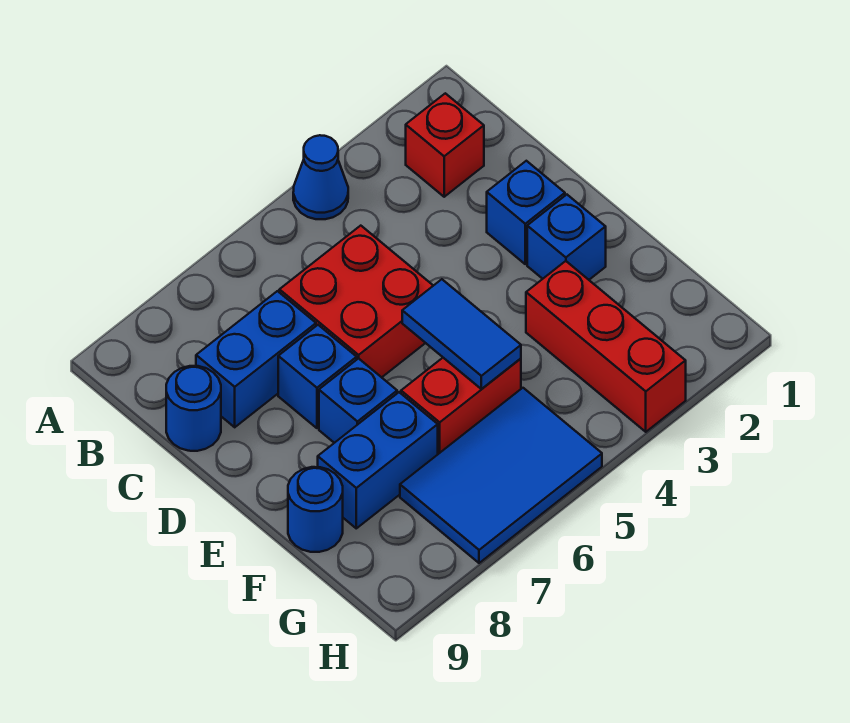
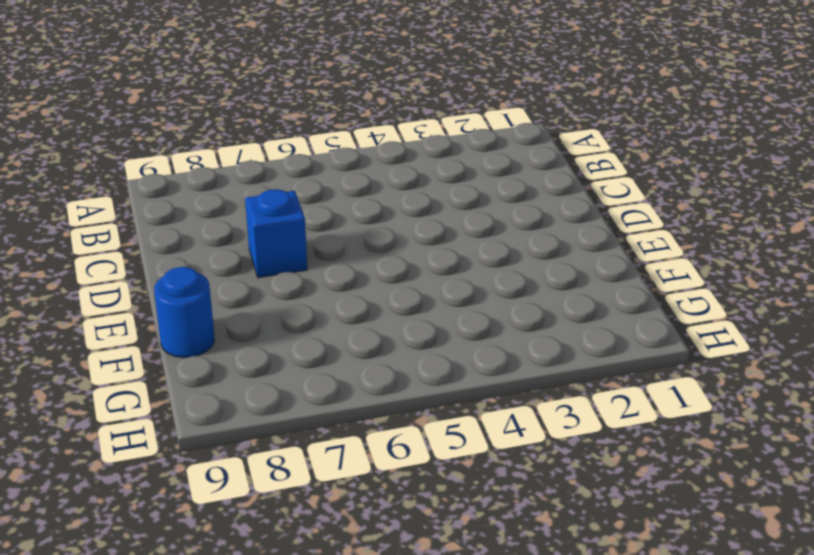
none -> blue 1x1 cone [293,135,348,219]
none -> red 1x1 brick [406,93,484,197]
none -> red 2x2 brick [279,226,433,377]

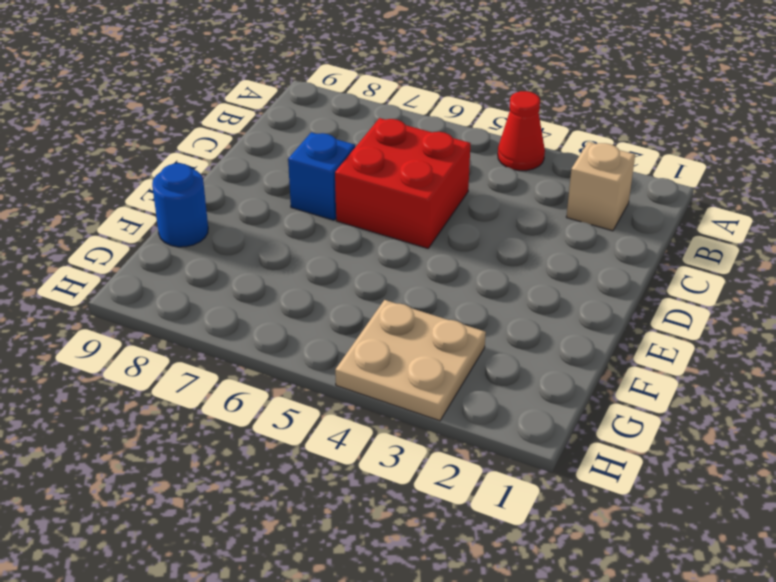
red 1x1 cone [498,91,545,171] -> blue 1x1 cone [293,135,348,219]
tan 1x1 brick [566,142,635,231] -> red 1x1 brick [406,93,484,197]
tan 2x2 plate [335,300,486,421] -> red 1x3 brick [526,261,686,432]
none -> blue 1x2 brick [196,291,316,427]
none -> blue 1x1 round brick [166,366,221,451]
none -> blue 1x1 brick [487,161,565,264]

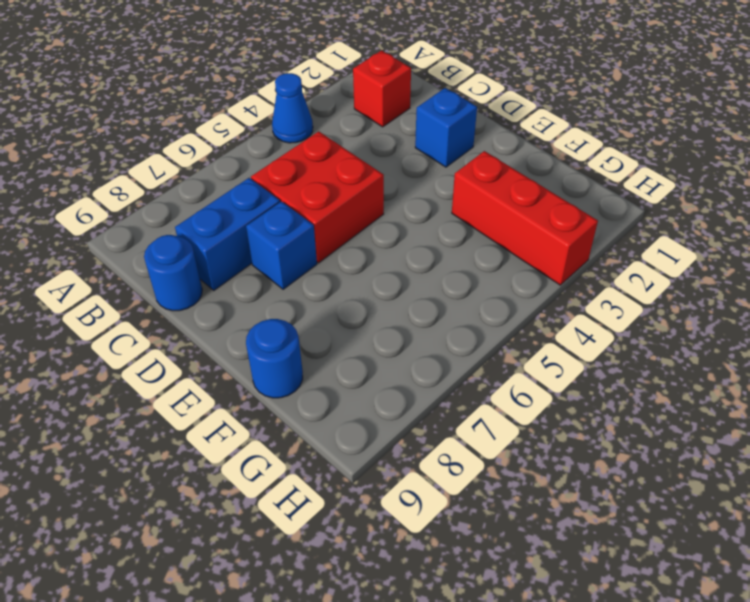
none -> blue 1x1 brick [527,195,606,280]
none -> blue 1x1 brick [319,358,397,443]
none -> red 1x2 brick [401,358,521,454]

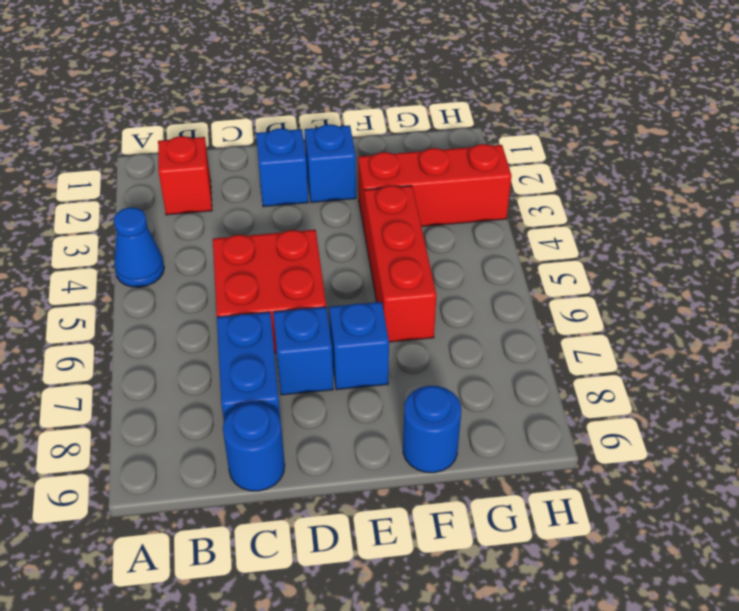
red 1x3 brick [364,186,437,342] -> red 1x2 brick [401,358,521,454]
none -> blue 1x2 brick [318,392,438,528]
none -> blue 2x3 tile [400,388,602,563]
none -> blue 1x2 tile [402,279,521,389]

